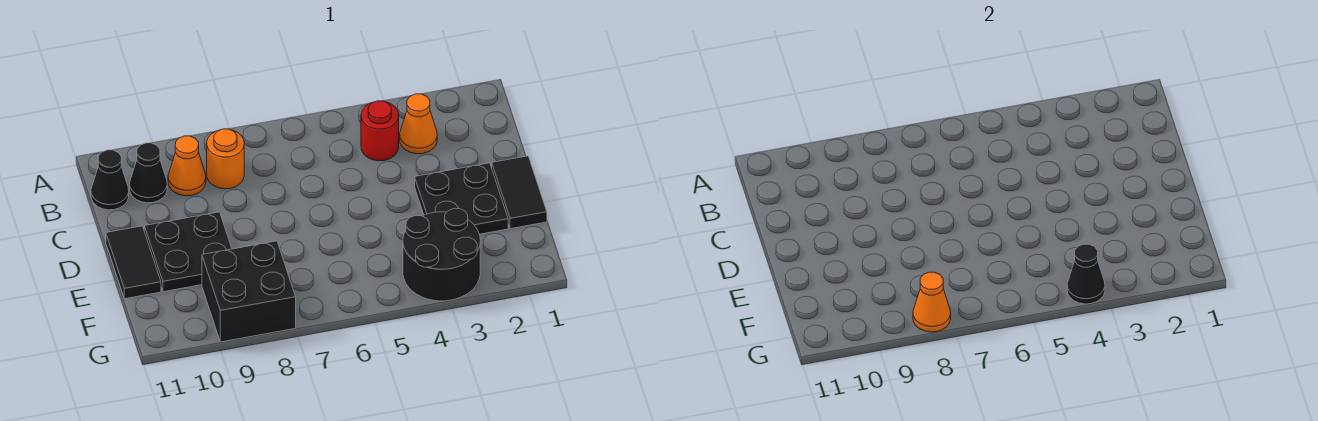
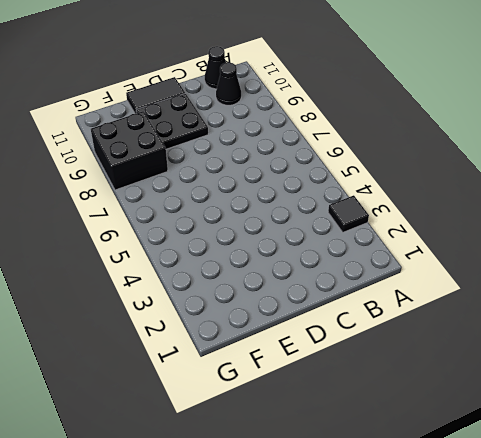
black 1x1 tile [328,195,369,232] -> none
none -> orange 1x1 cone [400,94,437,154]
none -> red 1x1 round brick [361,101,399,161]
none -> orange 1x1 round brick [207,129,244,189]

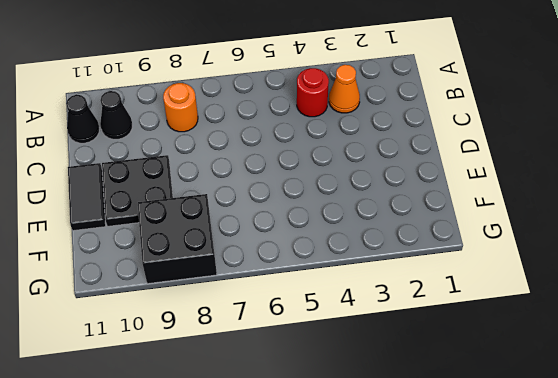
none -> orange 1x1 cone [168,136,206,196]
none -> black 1x2 tile [492,156,547,229]
none -> black 2x2 plate [415,163,508,234]

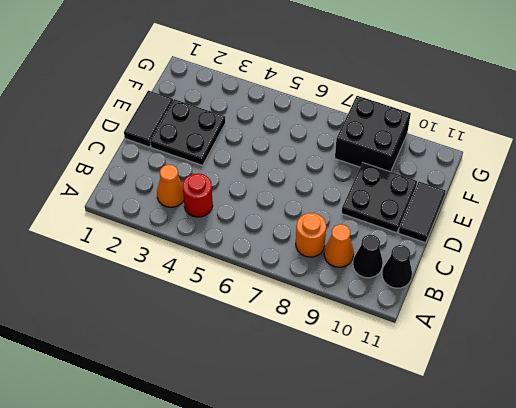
none -> black 2x2 round brick [403,209,480,301]
none -> black 1x1 cone [1067,244,1105,304]
none -> orange 1x1 cone [913,272,951,332]

